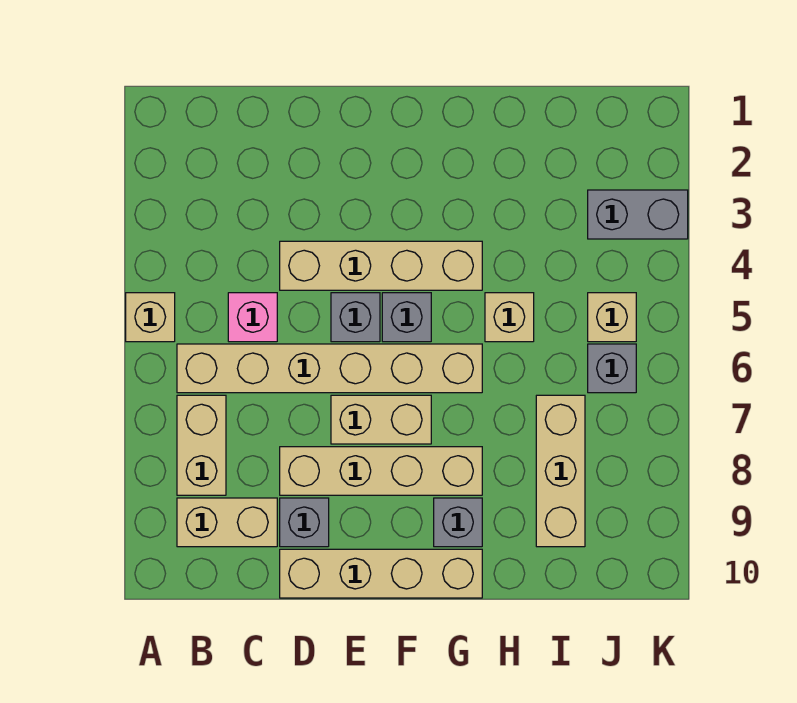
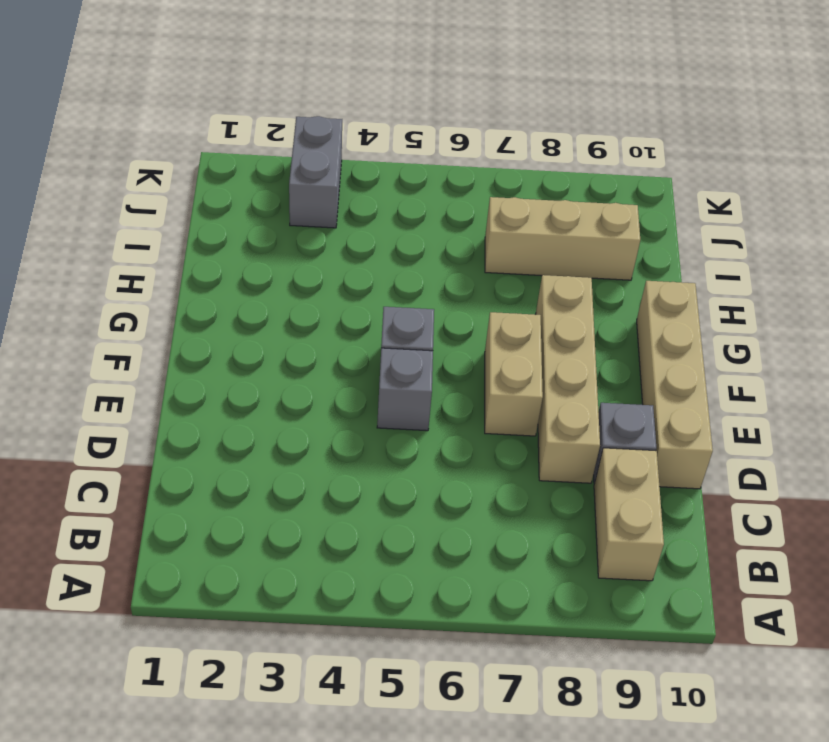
none -> tan 1x1 brick [126,293,175,342]
none -> tan 1x6 brick [177,344,482,393]
none -> tan 1x2 brick [177,395,226,495]

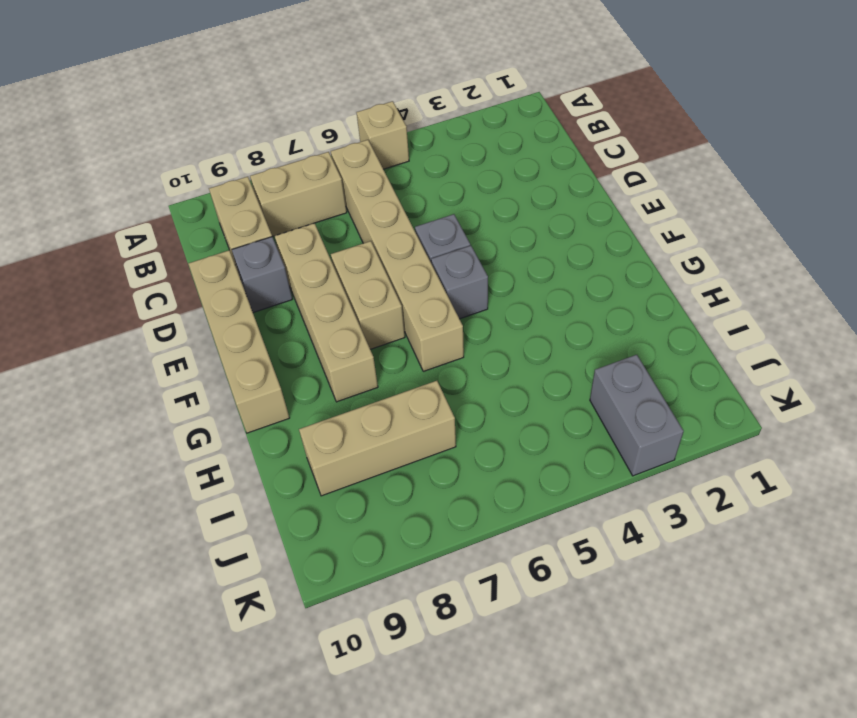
none -> pink 1x1 brick [228,293,277,342]
none -> tan 1x4 brick [280,241,482,290]
none -> grey 1x1 brick [434,498,482,547]

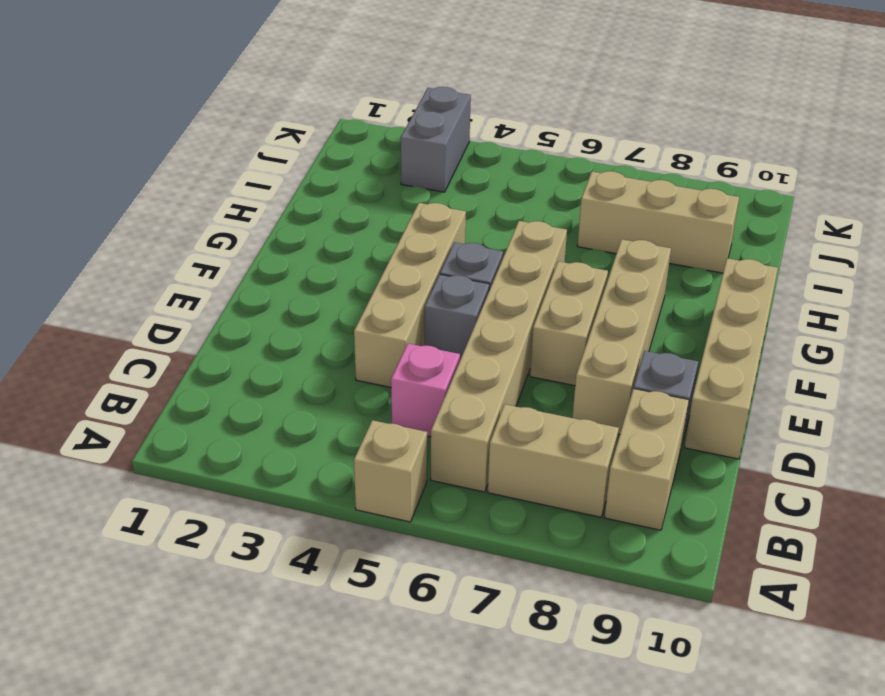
none -> grey 1x1 brick [434,498,482,547]
none -> tan 1x1 brick [485,293,534,342]
none -> tan 1x1 brick [588,293,636,342]

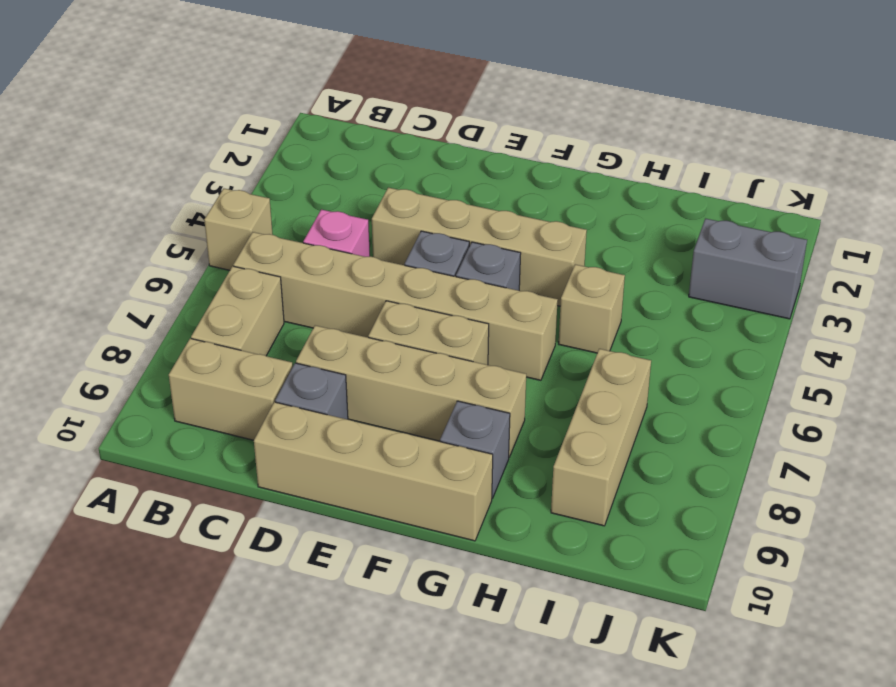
none -> tan 1x1 brick [588,293,636,342]
none -> grey 1x1 brick [588,344,636,393]

